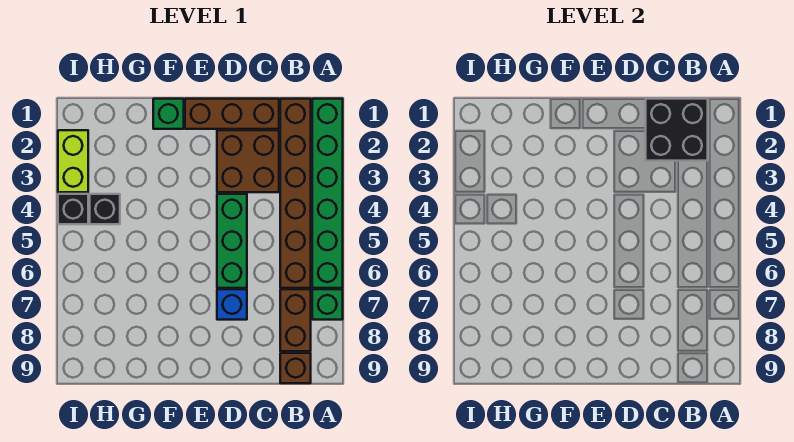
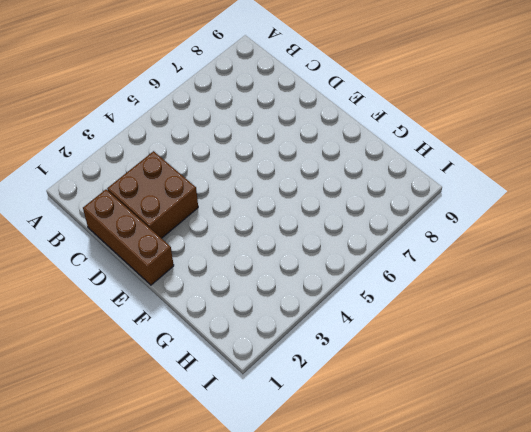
none -> green 1x6 brick [312,99,343,288]
none -> green 1x1 brick [312,289,343,320]
none -> brown 1x6 brick [280,99,311,288]

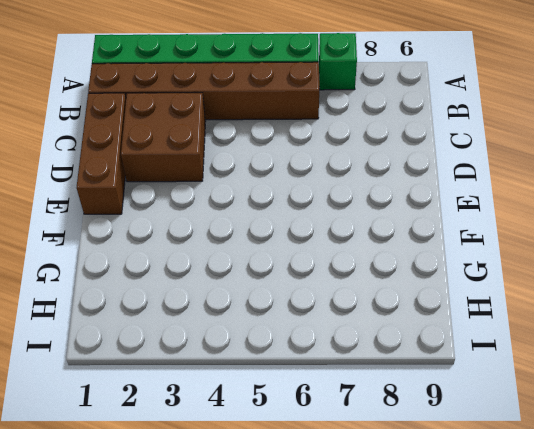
none -> brown 1x2 brick [280,289,311,351]
none -> brown 1x1 brick [280,353,311,383]
none -> green 1x3 brick [217,194,247,288]

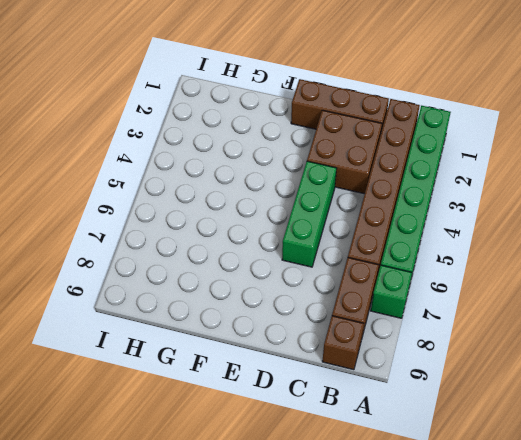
none -> blue 1x1 brick [217,289,247,320]
none -> green 1x1 brick [153,99,184,129]
none -> black 1x1 brick [90,194,120,224]

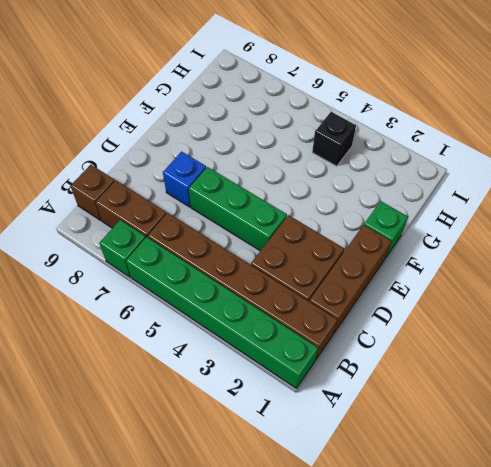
none -> lime 1x2 brick [58,130,88,192]
none -> black 1x1 brick [58,194,88,224]
none -> black 2x2 brick [646,99,708,161]

